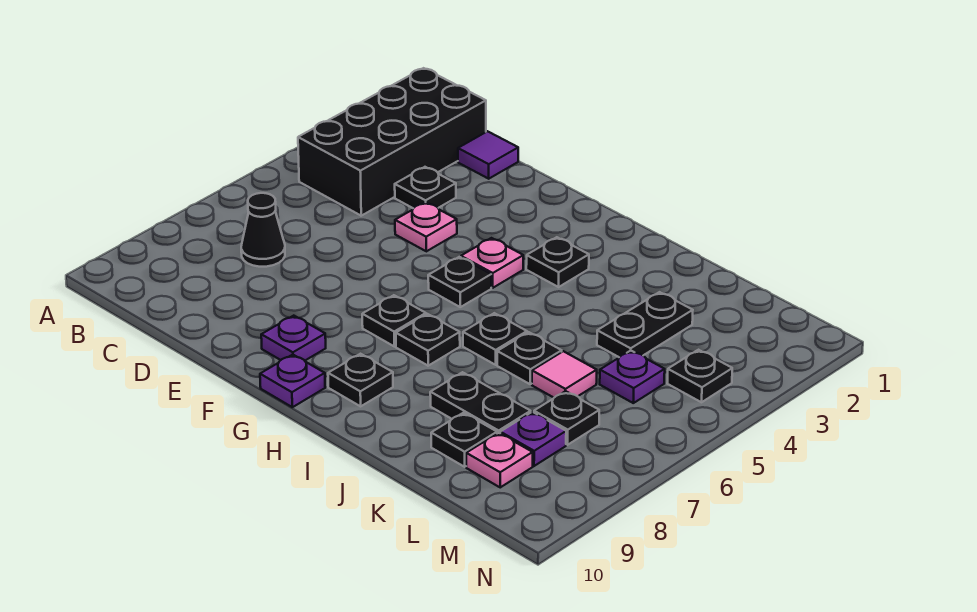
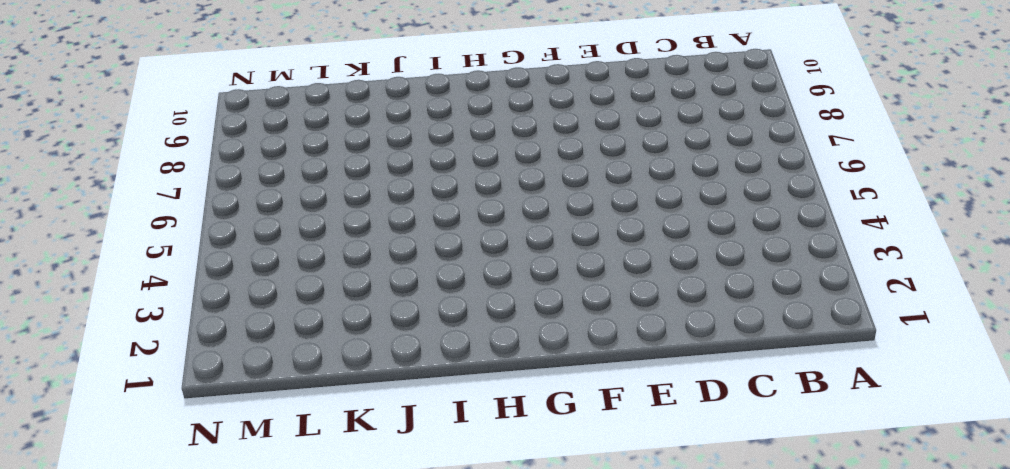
none -> black 2x4 brick [298,68,486,216]
none -> black 1x1 cone [241,193,285,267]
none -> purple 1x1 tile [458,131,518,179]

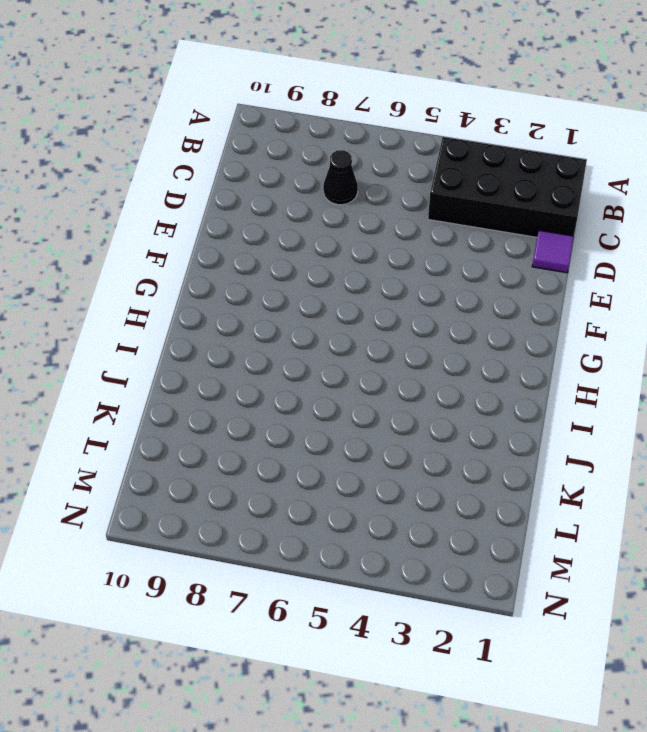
none -> black 1x1 plate [395,167,456,208]
none -> pink 1x1 plate [395,202,457,251]
none -> purple 1x1 plate [261,316,326,360]

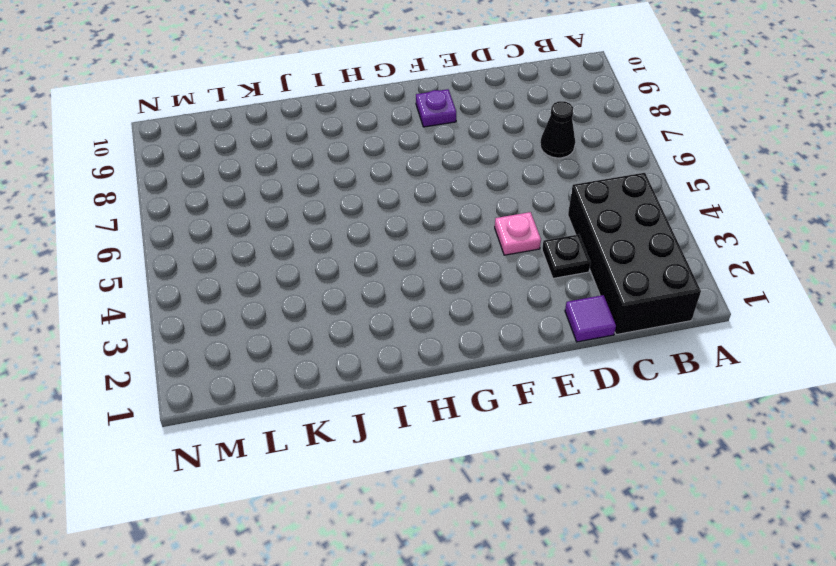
none -> pink 1x1 plate [461,238,523,288]
none -> black 1x1 plate [428,257,491,307]
none -> black 1x1 plate [362,295,426,346]

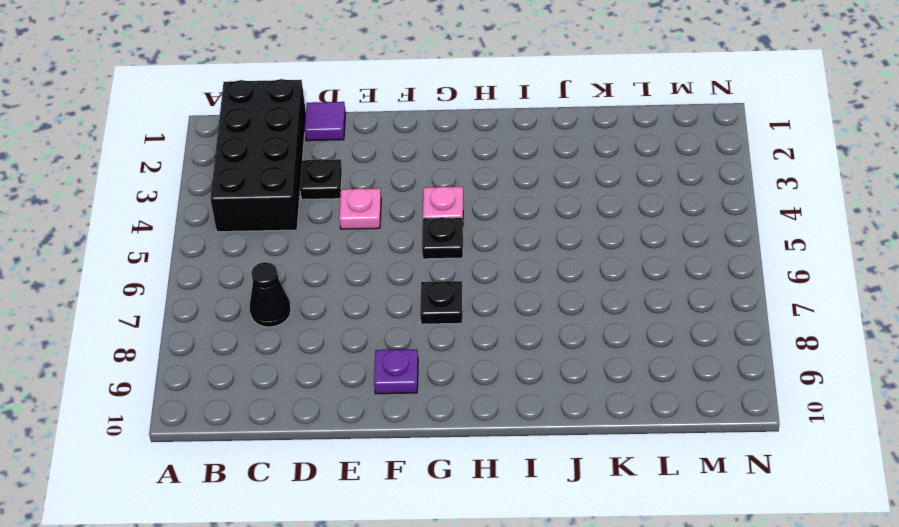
none -> purple 1x1 plate [260,355,325,407]
none -> black 1x1 plate [526,237,589,287]
none -> black 1x1 plate [396,314,460,366]

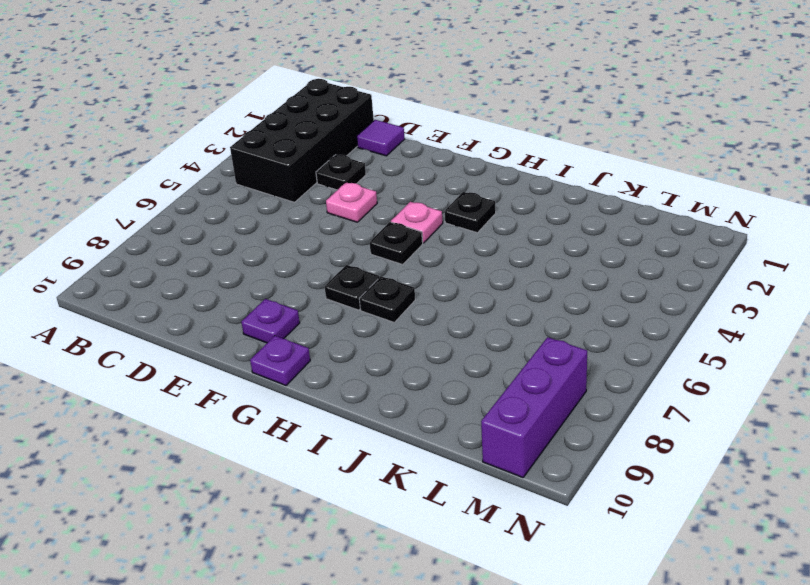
purple 1x3 brick [481,337,587,477] -> none
none -> black 1x1 cone [241,193,285,267]
none -> black 1x1 plate [328,354,393,406]
none -> black 1x1 plate [463,313,527,365]

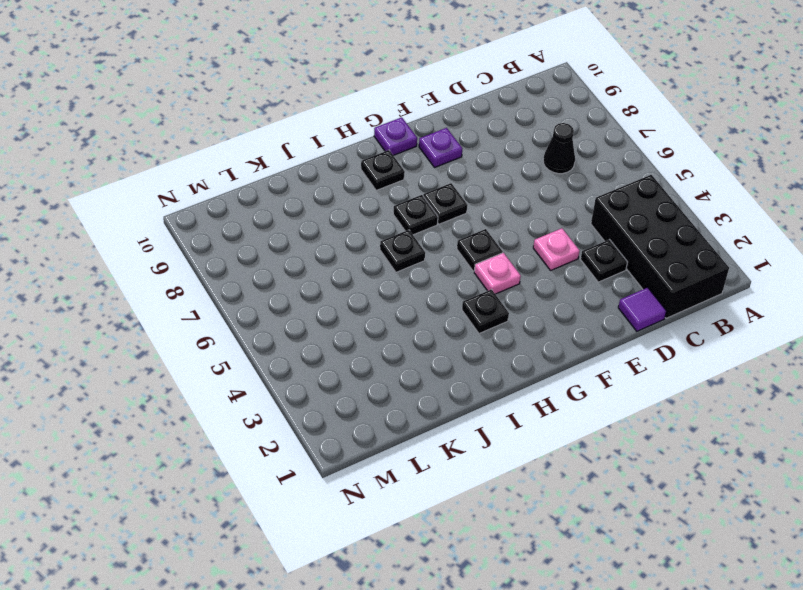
none -> black 1x1 plate [497,332,562,384]
none -> black 1x2 plate [430,372,531,433]
none -> black 1x2 plate [597,292,693,357]

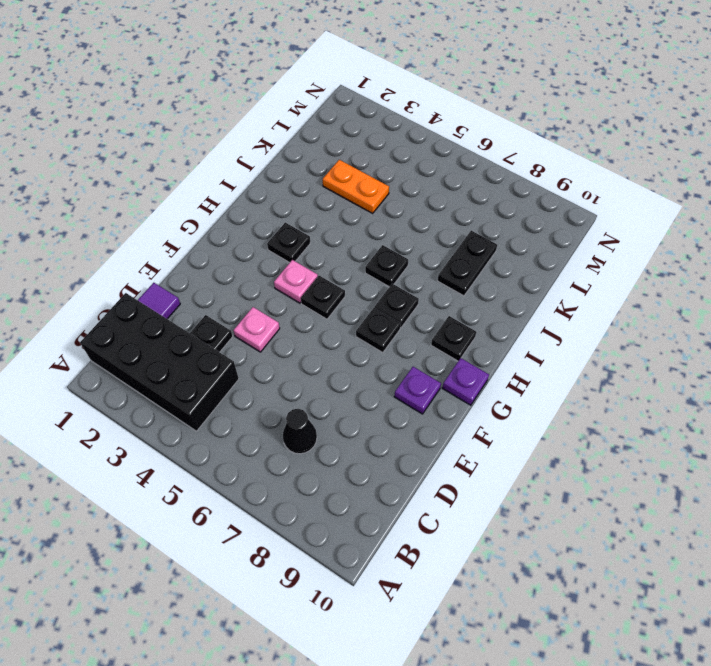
orange 1x2 plate [323,160,389,213] -> black 1x2 plate [597,292,693,357]
none -> black 1x1 plate [497,332,562,384]
none -> pink 1x1 tile [532,351,597,398]
none -> black 1x1 plate [431,413,497,467]

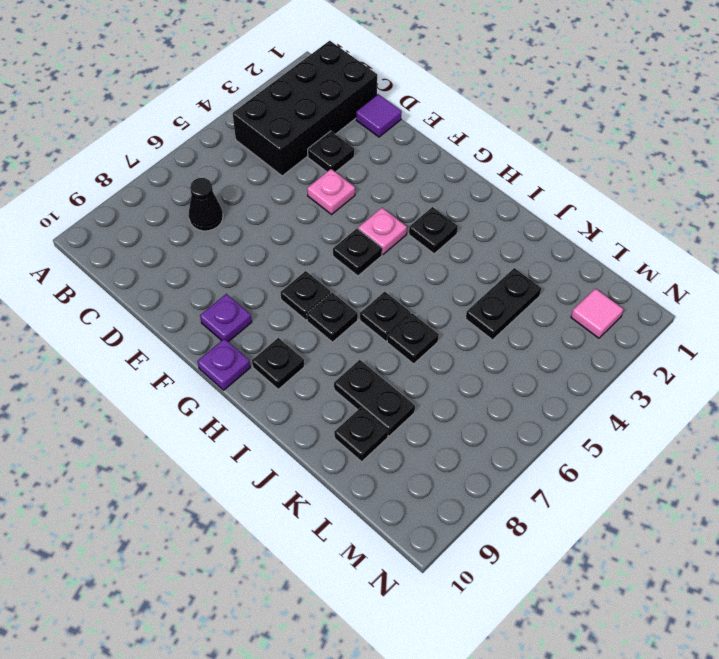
pink 1x1 tile [571,289,623,338] -> pink 1x1 tile moved to [532,351,597,398]
none -> purple 1x1 plate [600,351,665,403]
none -> black 1x1 plate [534,391,599,445]
none -> purple 1x1 plate [500,412,566,466]

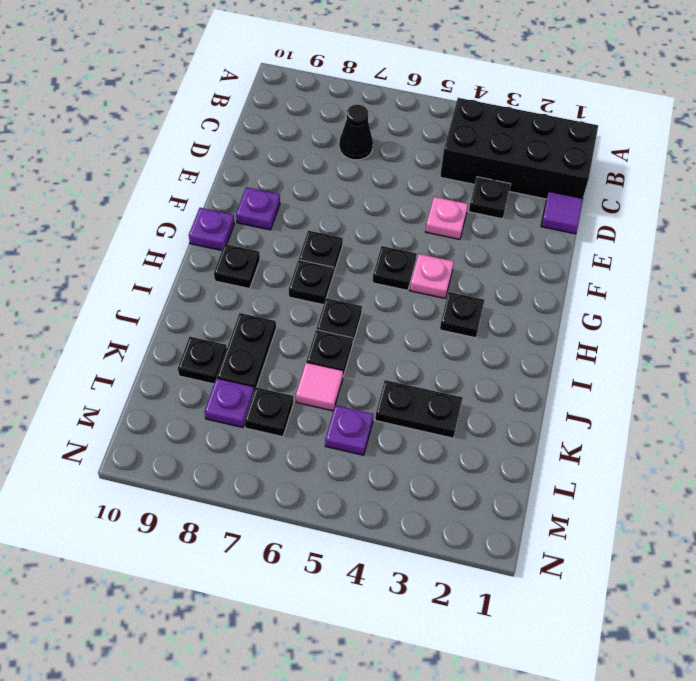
none -> pink 1x1 plate [466,433,533,487]
none -> black 1x1 plate [667,350,732,402]

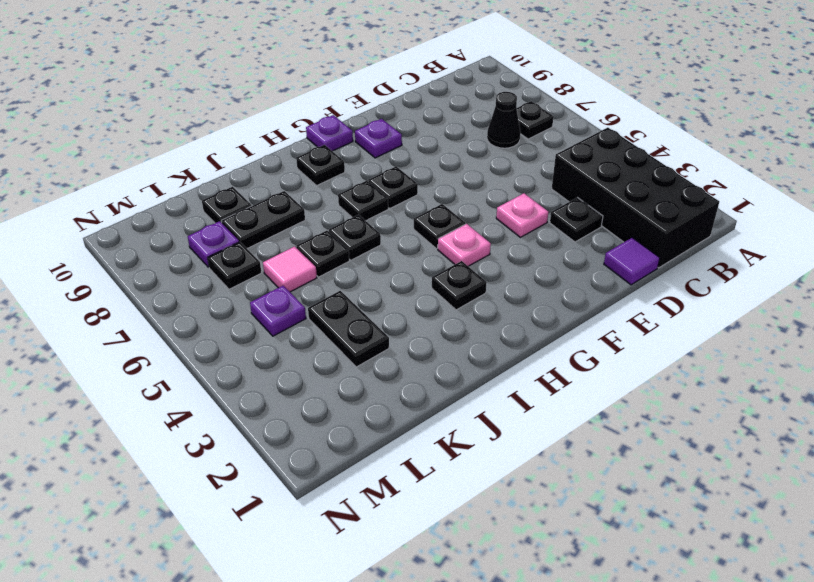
black 1x1 plate [517,101,554,139] -> black 1x1 plate moved to [667,350,732,402]
none -> pink 1x1 plate [466,433,533,487]

